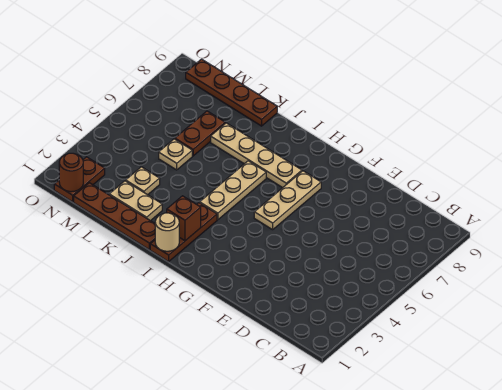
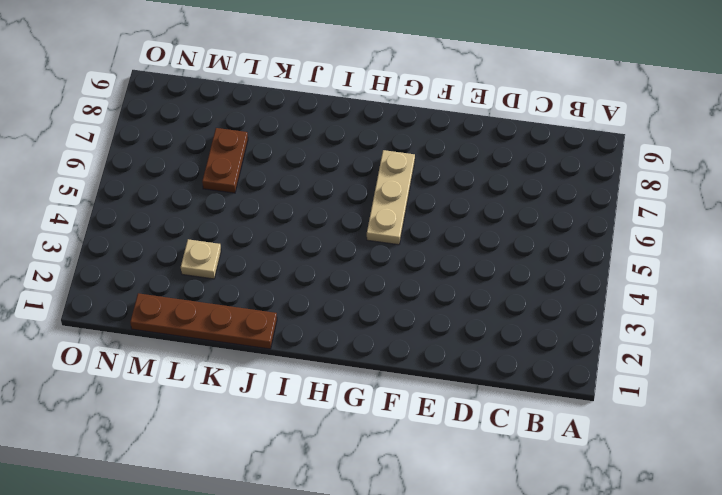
none -> tan 1x4 plate [211,123,302,188]
none -> brown 1x3 plate [150,203,217,262]
none -> tan 1x3 plate [200,161,266,220]

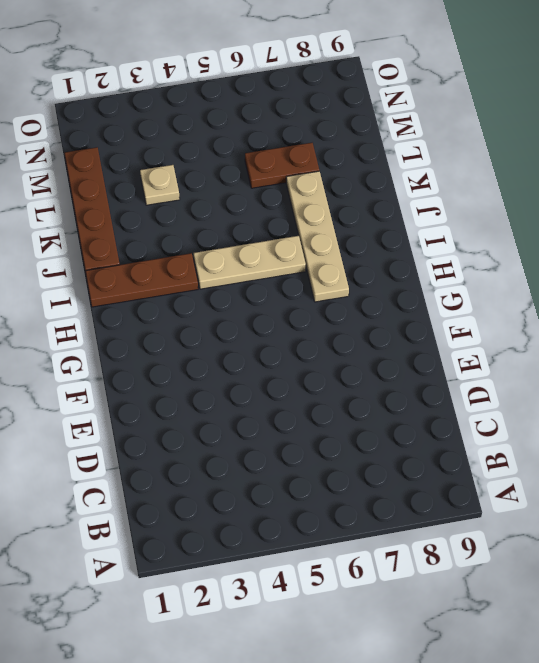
none -> tan 1x3 plate [254,171,321,230]
none -> tan 1x2 plate [109,181,162,221]
none -> brown 1x4 plate [186,59,277,126]

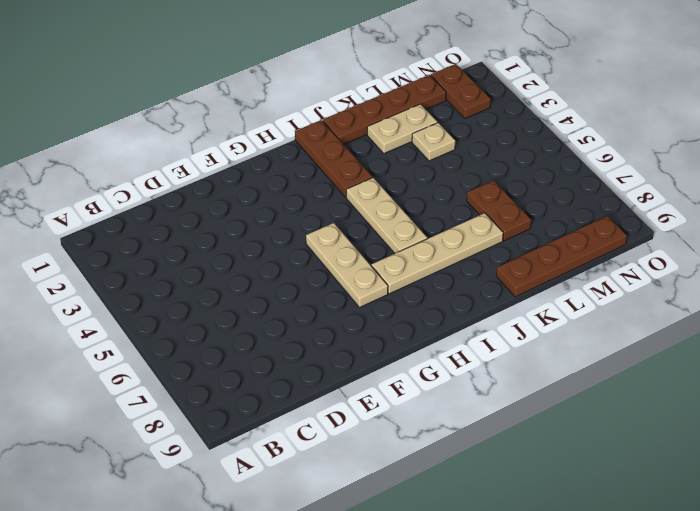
none -> tan 1x1 plate [159,139,192,170]
none -> tan 1x1 round brick [155,213,179,251]
none -> brown 1x1 brick [167,196,201,241]

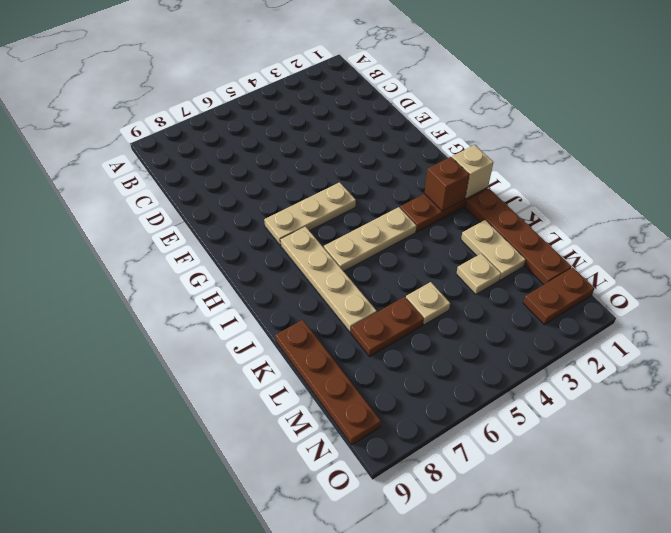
tan 1x1 brick [452,145,493,199] -> tan 1x1 round brick [155,213,179,251]
none -> brown 1x1 round brick [59,153,83,192]

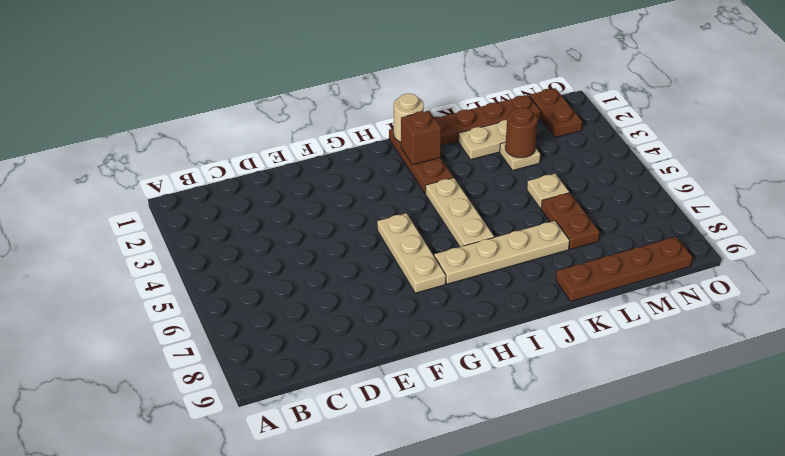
brown 1x1 round brick [505,107,537,158] -> brown 1x1 round brick moved to [59,153,83,192]

